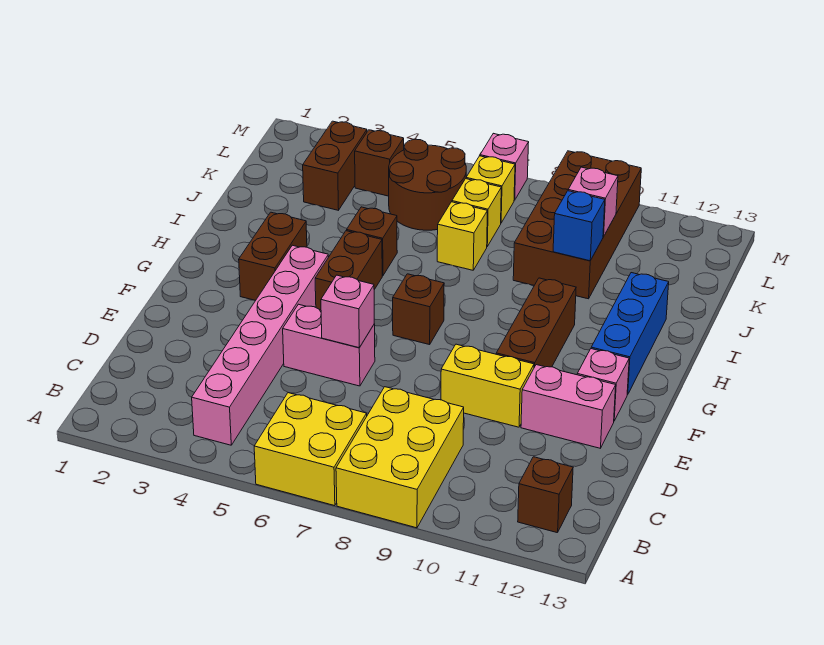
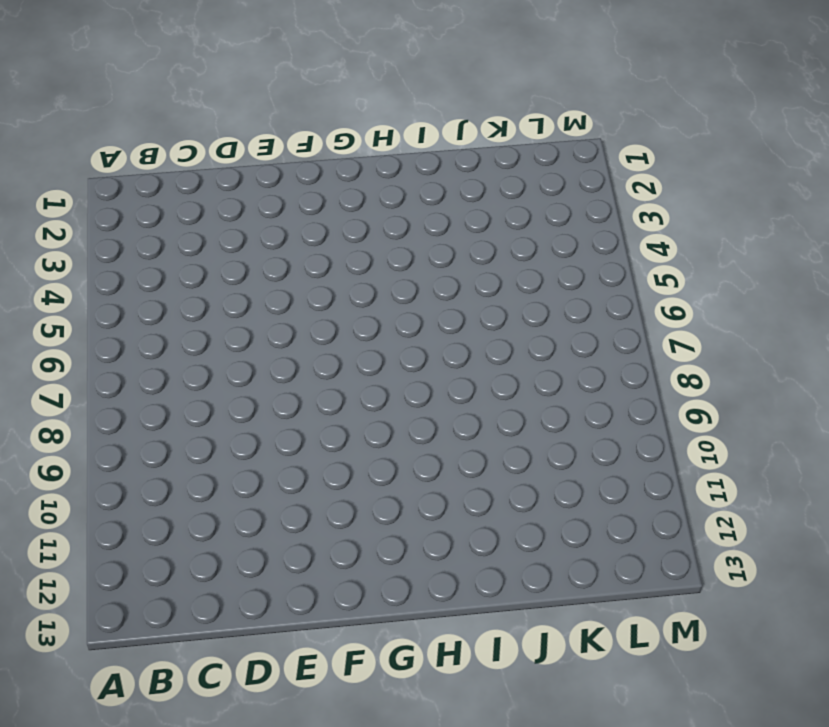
none -> yellow 2x2 brick [254,393,367,506]
none -> yellow 2x3 brick [336,387,464,528]
none -> pink 1x6 brick [192,245,328,445]

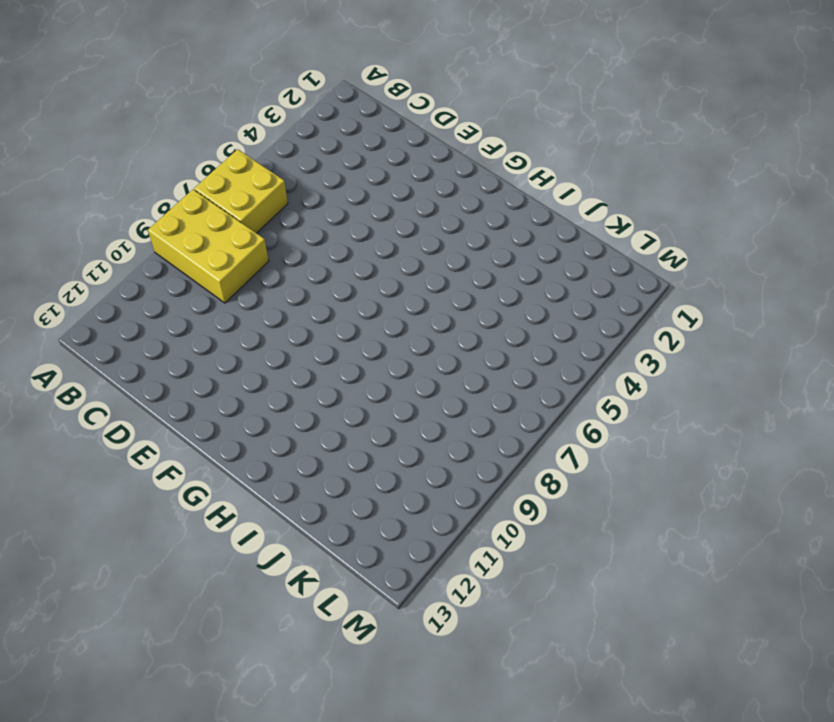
none -> pink 1x6 brick [192,245,328,445]
none -> brown 1x1 brick [518,457,573,533]
none -> pink 1x2 brick [283,304,375,386]

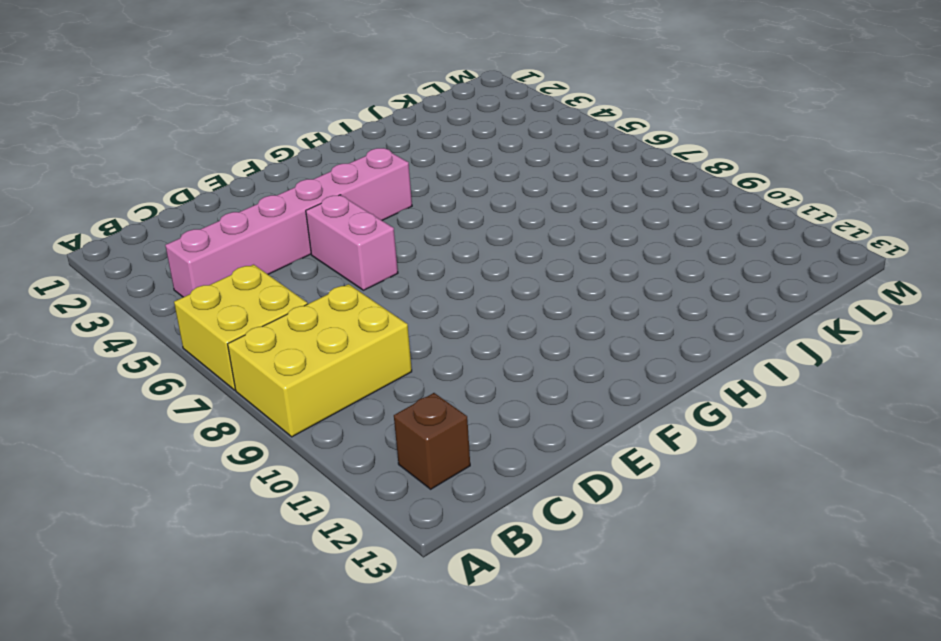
none -> yellow 1x2 brick [441,344,534,427]
none -> pink 1x2 brick [521,365,616,448]
none -> brown 1x3 brick [496,278,576,367]

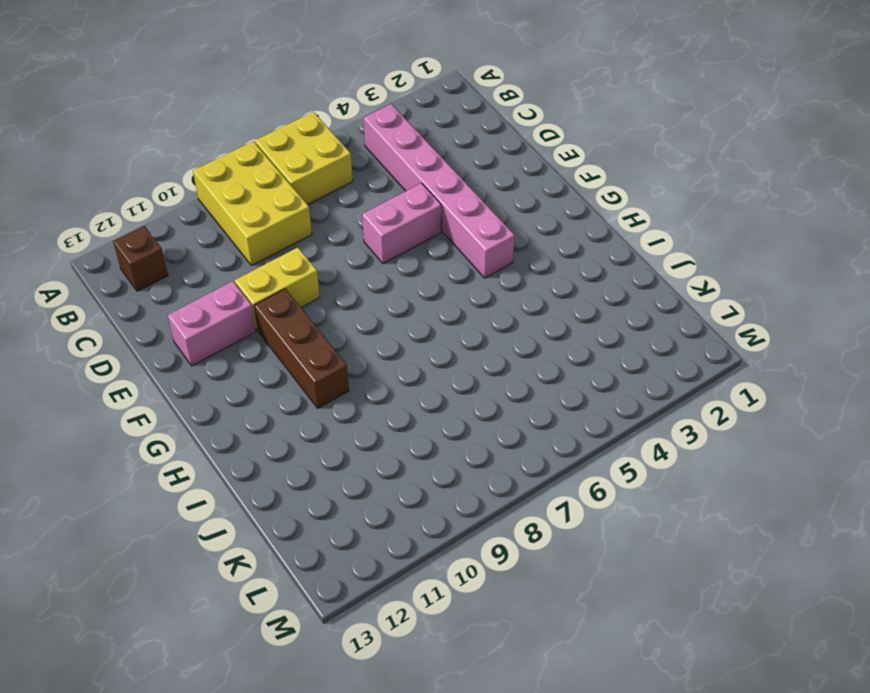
none -> pink 1x1 brick [577,349,629,421]
none -> brown 1x2 brick [239,212,307,300]
none -> brown 1x2 brick [315,231,382,310]

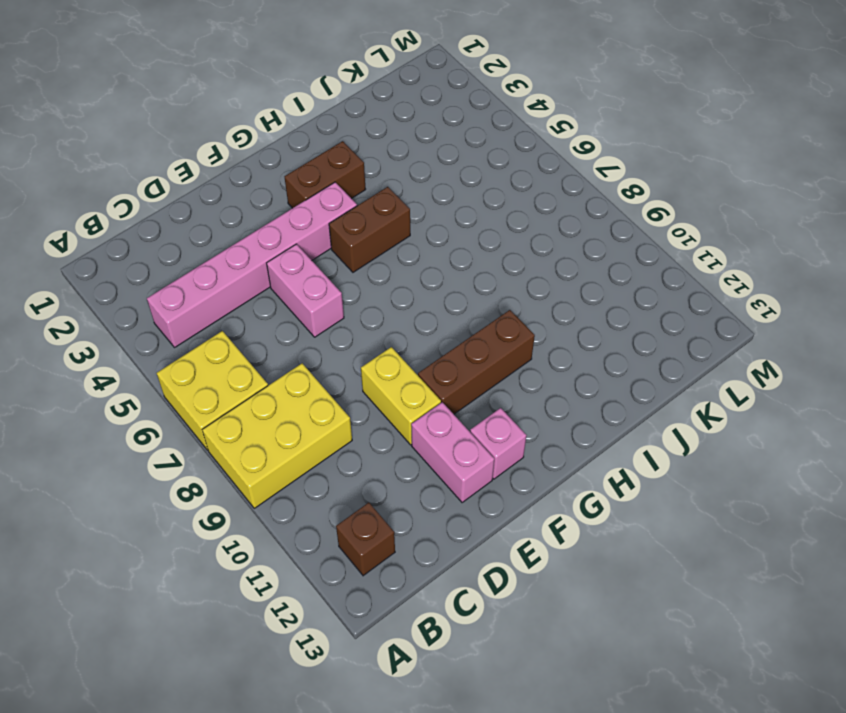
none -> brown 1x1 brick [393,274,444,345]
none -> blue 1x3 brick [591,273,669,395]
none -> brown 1x1 brick [347,207,397,276]

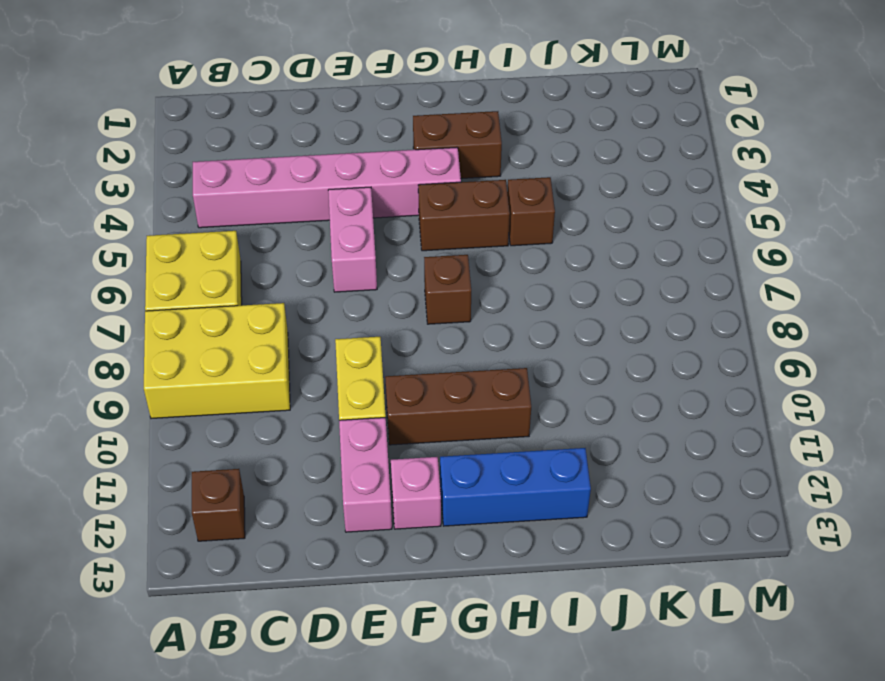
none -> yellow 1x1 brick [437,202,487,270]
none -> brown 2x4 brick [513,151,641,299]
none -> brown 1x2 brick [303,121,367,210]

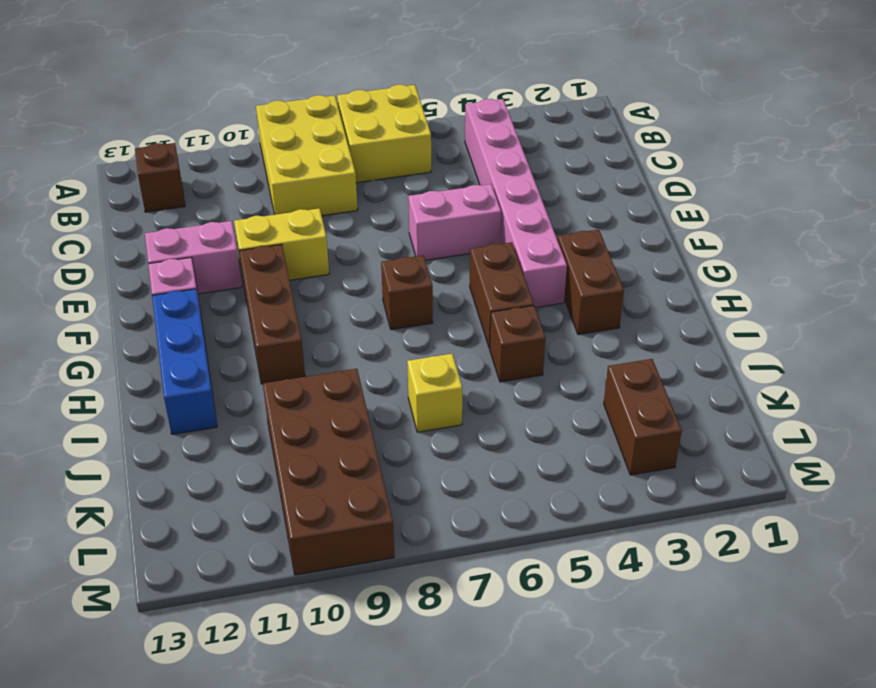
none -> brown 2x2 round brick [389,139,466,230]
none -> yellow 1x1 brick [452,179,501,246]
none -> brown 1x1 brick [355,130,404,196]

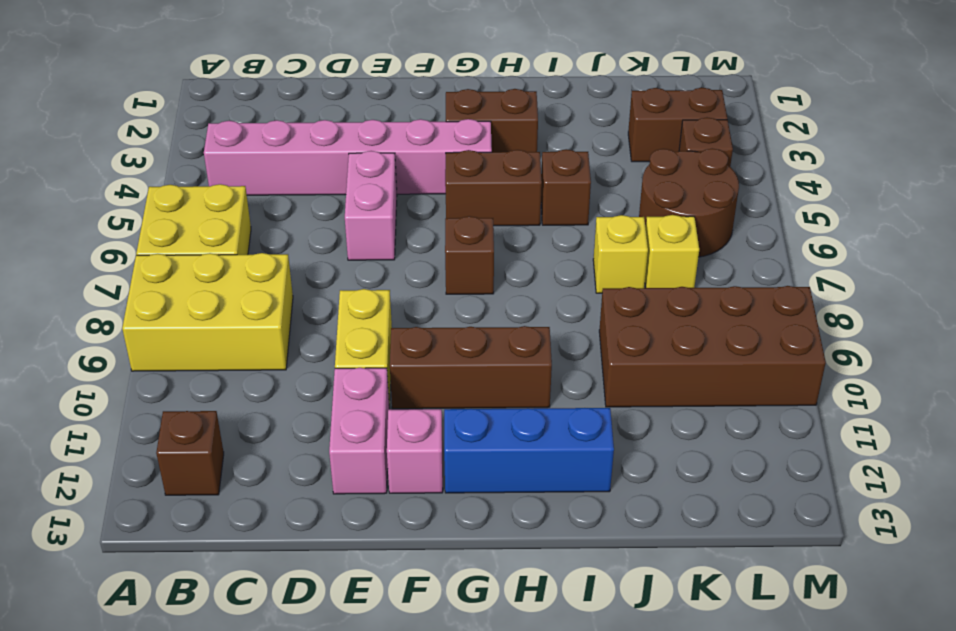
none -> yellow 1x1 brick [466,156,515,223]
none -> pink 1x1 brick [480,133,529,200]
none -> pink 1x1 brick [321,275,374,348]

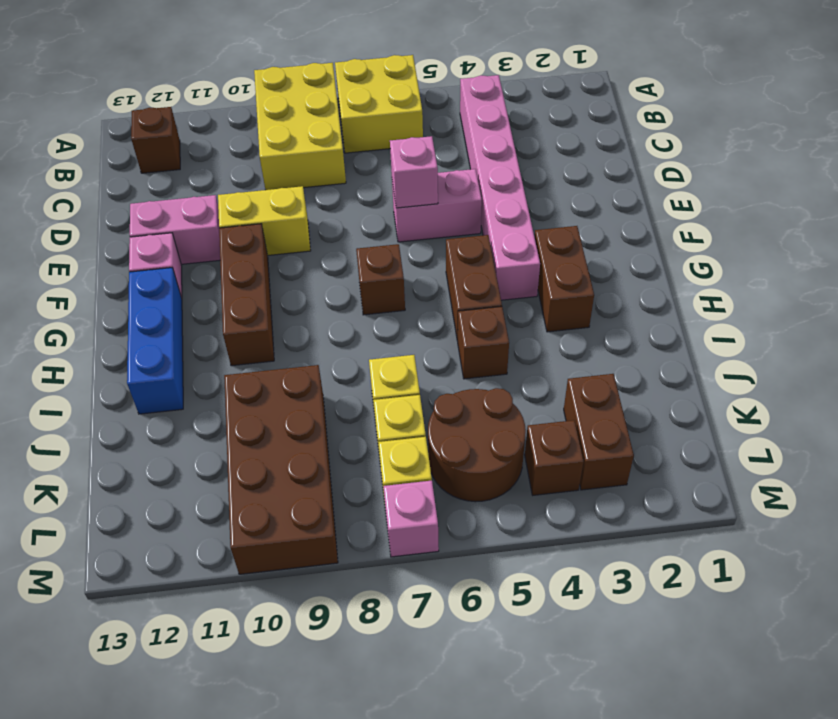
none -> blue 1x1 brick [553,191,605,261]
none -> pink 1x1 brick [568,167,618,237]

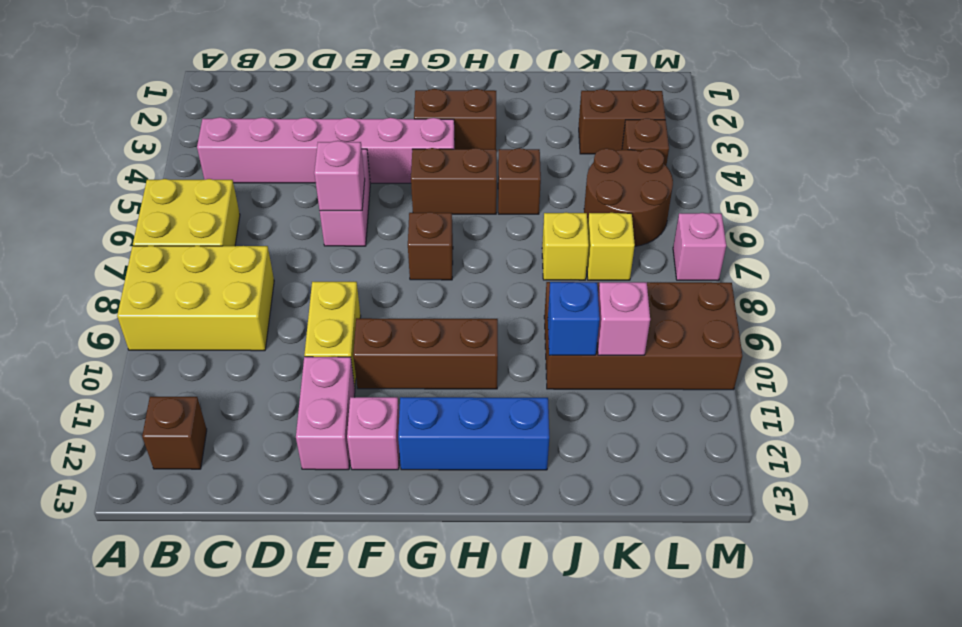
none -> yellow 1x1 brick [466,156,515,223]

